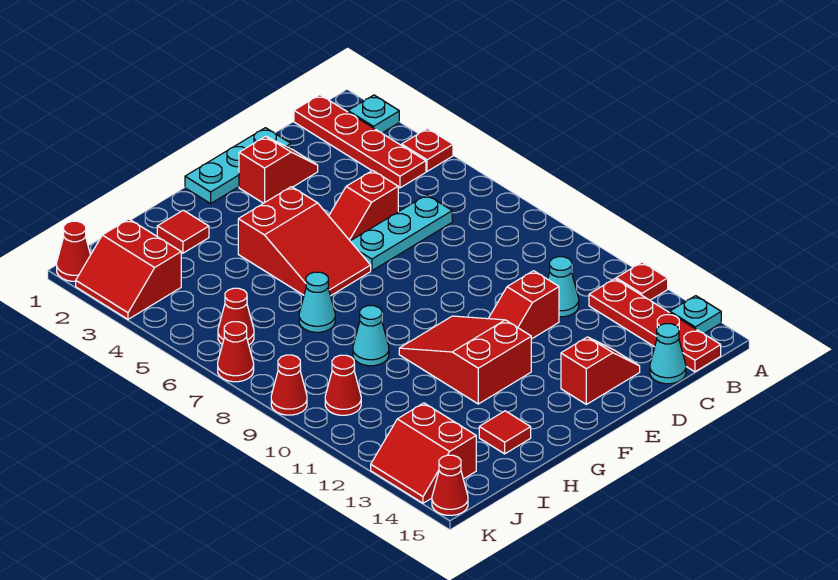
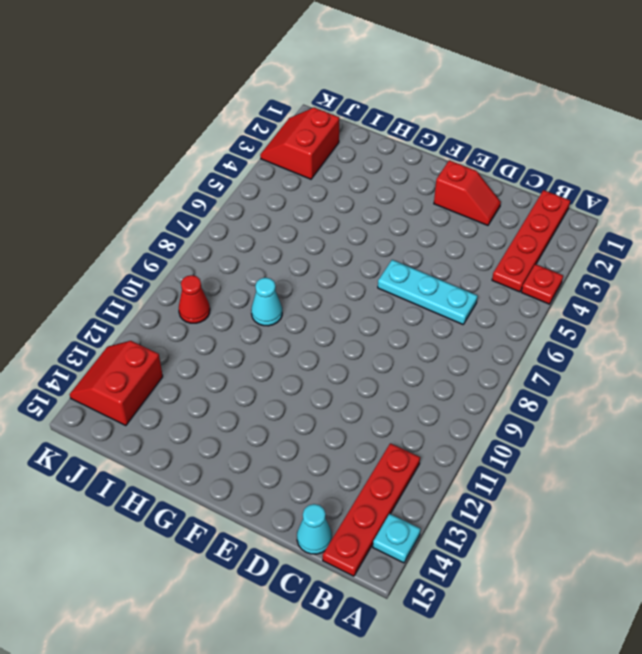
none -> cyan 1x1 plate [348,95,399,133]
none -> red 1x1 plate [616,262,668,300]
none -> cyan 1x1 cone [548,257,579,317]

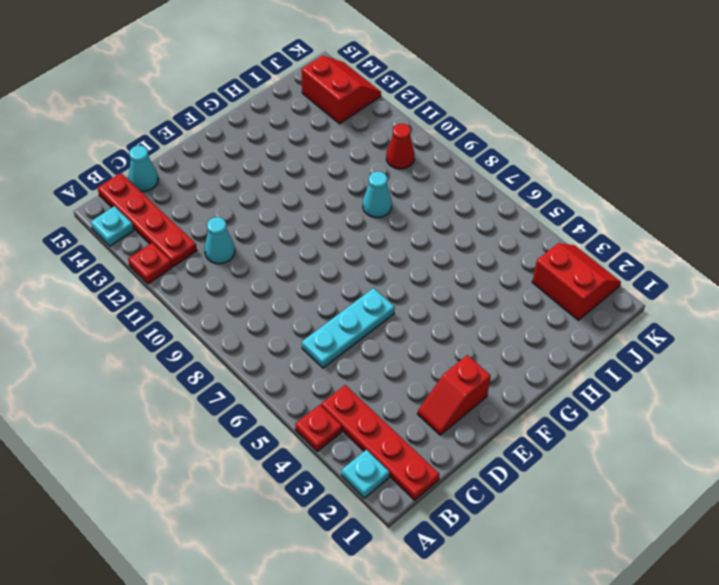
none -> cyan 1x3 plate [185,128,291,204]
none -> red 1x2 slope [329,170,398,241]
none -> red 1x2 slope [488,271,559,339]

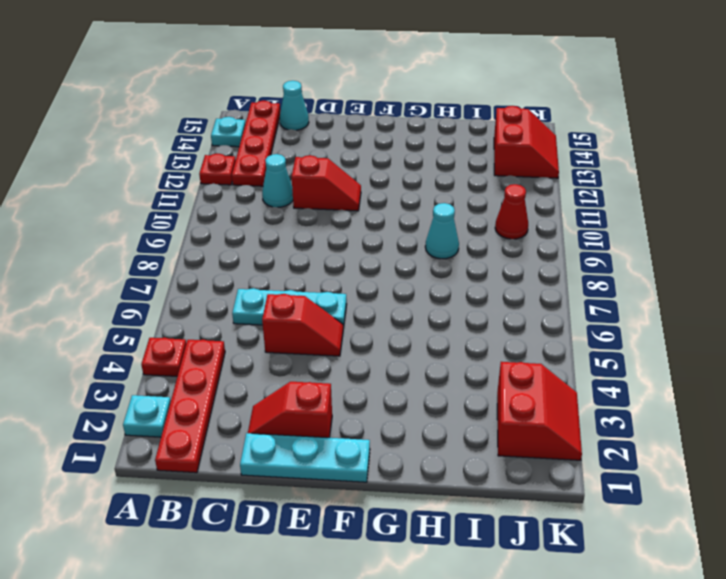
none -> red 1x2 slope [561,337,640,404]
none -> red 2x3 slope [238,187,371,296]
none -> red 2x3 slope [399,316,531,404]

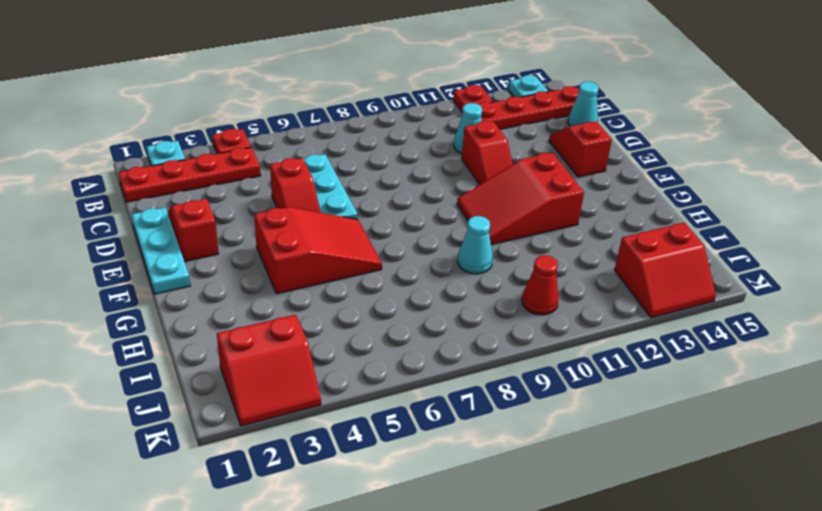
none -> red 1x1 tile [157,210,209,253]
none -> cyan 1x1 cone [299,272,335,332]
none -> red 1x1 tile [479,411,531,454]

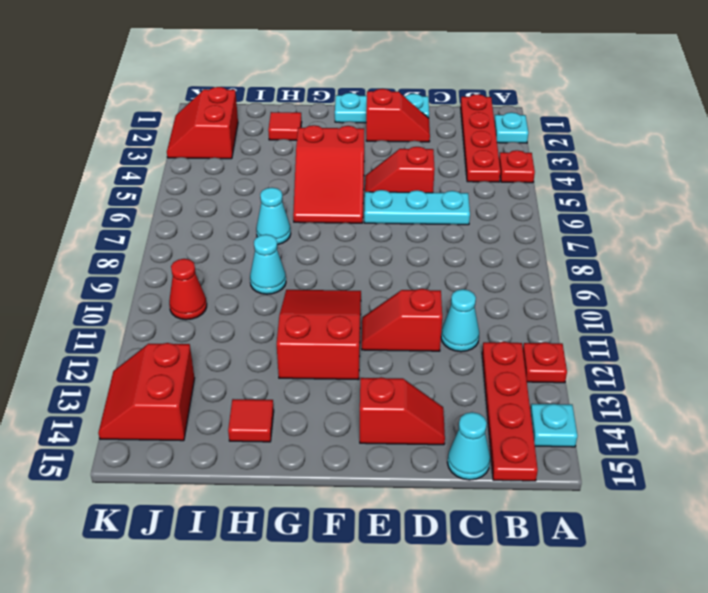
none -> red 1x1 cone [218,288,254,345]
none -> red 1x1 cone [57,221,91,281]
none -> red 1x1 cone [218,322,254,382]

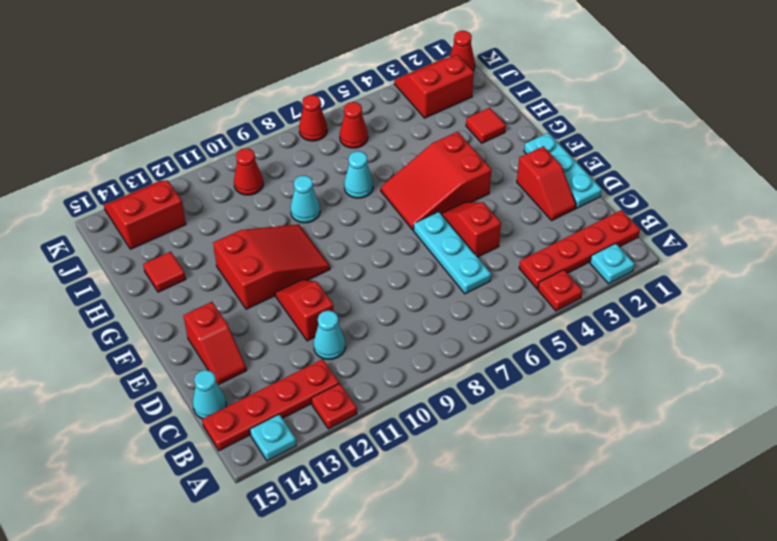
none -> red 1x1 cone [271,355,307,415]
none -> red 1x1 cone [432,455,468,515]

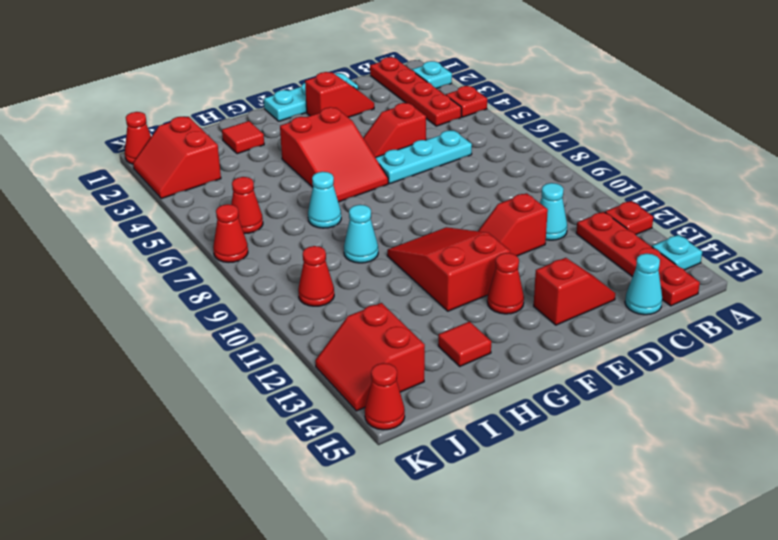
red 1x1 cone [487,253,524,314] -> red 1x1 cone moved to [271,355,307,415]

